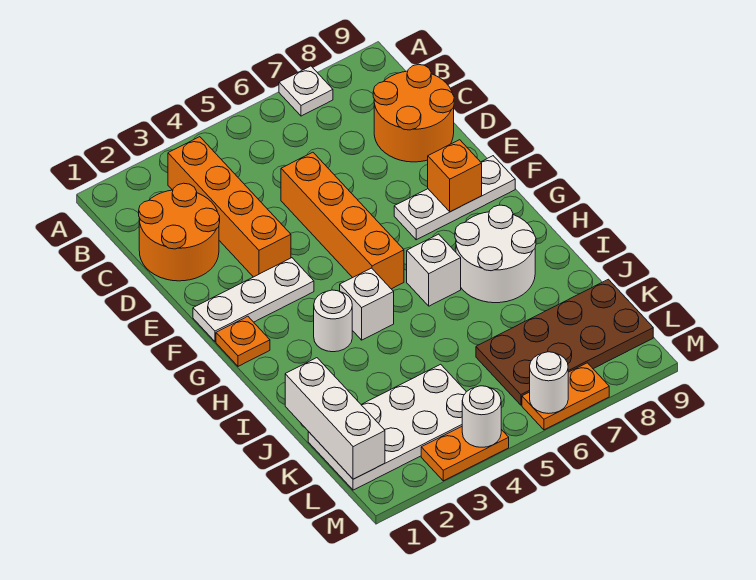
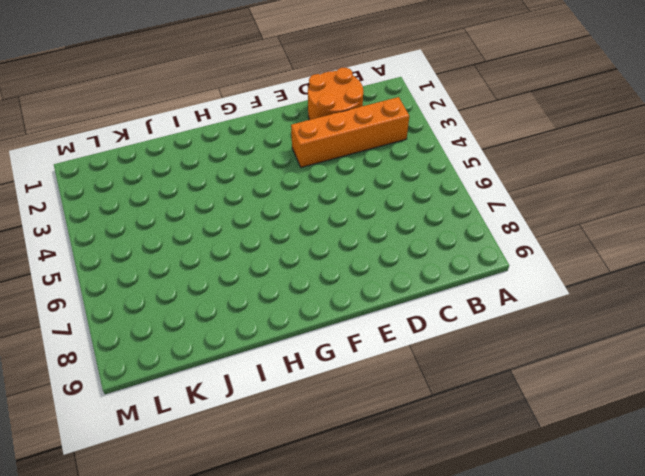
none -> white 1x1 plate [279,66,333,116]
none -> orange 2x2 round brick [373,64,454,162]
none -> orange 1x4 brick [281,152,404,289]

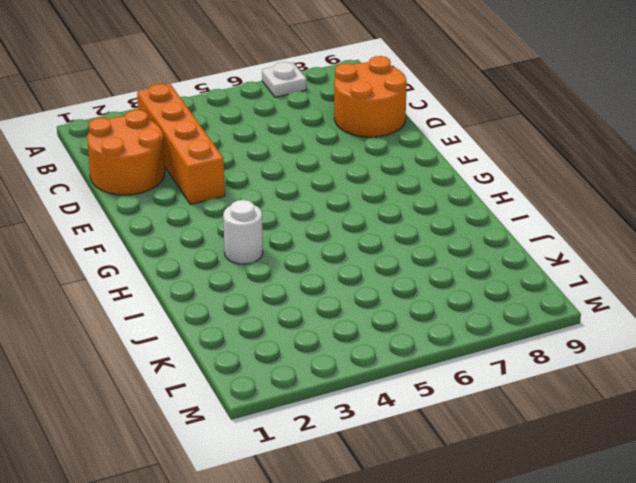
none -> orange 1x4 brick [281,152,404,289]
none -> white 1x3 plate [193,258,314,342]
none -> white 1x3 plate [394,156,515,240]

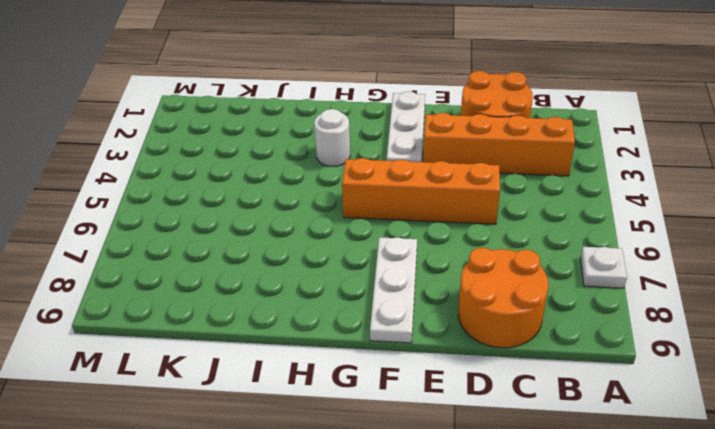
none -> orange 1x1 plate [216,316,270,366]
none -> white 1x1 brick [340,268,394,340]
none -> white 1x1 brick [407,234,461,306]

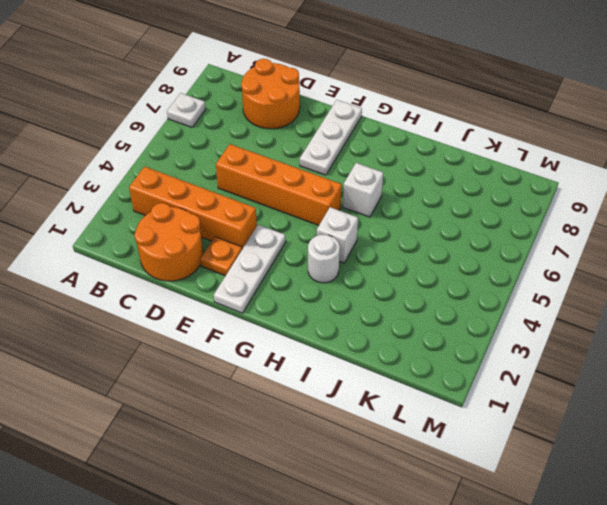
orange 1x1 plate [200,237,242,276] -> orange 1x1 plate moved to [216,316,270,366]
none -> white 2x2 round brick [455,205,536,303]
none -> white 2x4 plate [308,364,466,490]
none -> brown 2x4 plate [476,279,653,405]

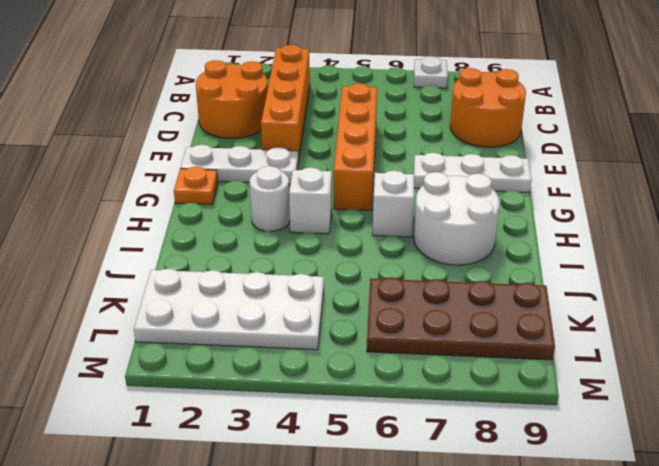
none -> orange 1x2 plate [421,427,509,481]
none -> orange 1x2 plate [522,363,609,430]
none -> orange 1x1 brick [428,140,482,212]

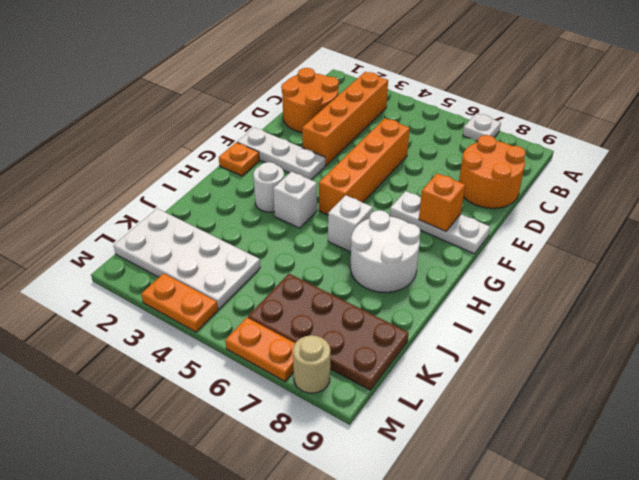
tan 1x1 round brick [293,335,330,393] -> none
none -> white 1x3 brick [285,358,385,479]
none -> white 1x1 round brick [462,386,501,447]
none -> white 1x1 round brick [530,352,568,414]

